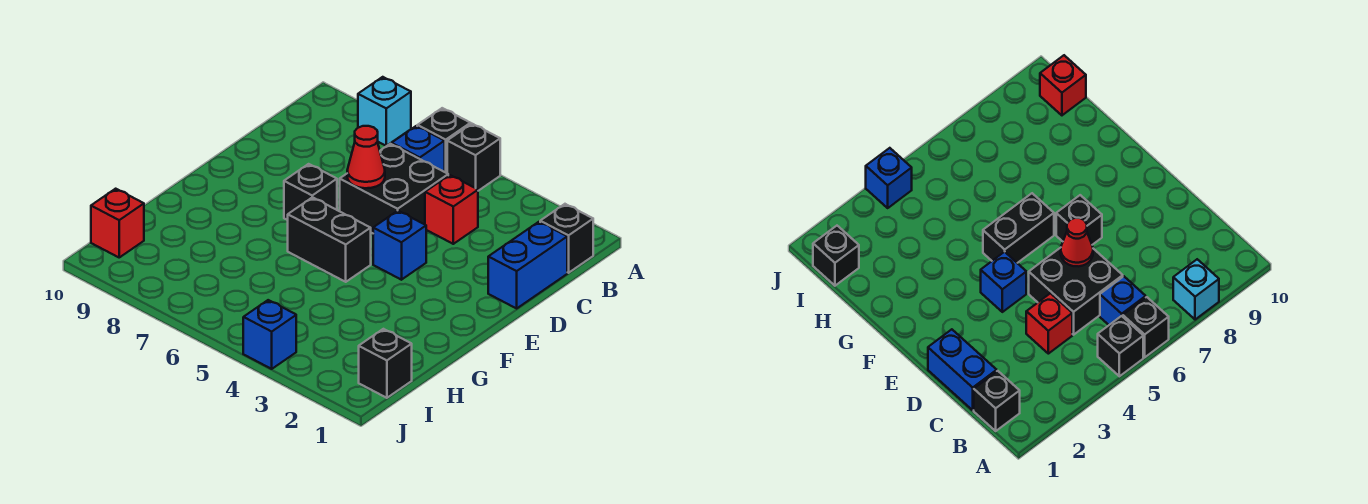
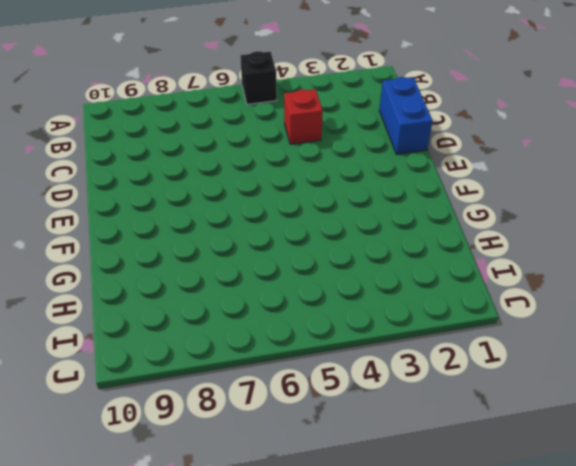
none -> black 1x1 brick [417,108,471,173]
none -> cyan 1x1 brick [358,77,411,146]
none -> black 1x1 brick [540,204,593,273]

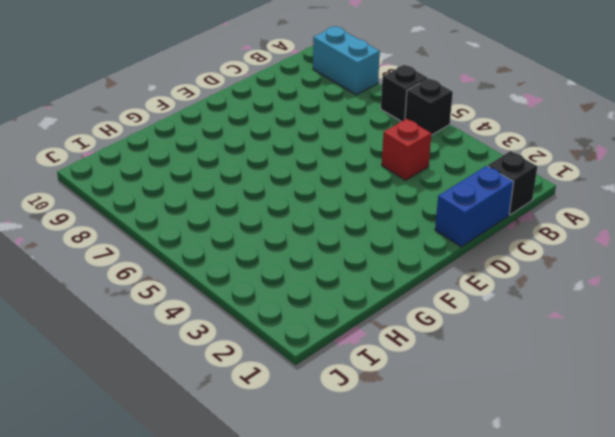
cyan 1x2 brick [313,26,380,95] -> cyan 1x1 brick [358,77,411,146]
none -> blue 1x1 brick [392,126,445,172]
none -> black 2x2 brick [340,144,448,233]
none -> blue 1x1 brick [373,211,426,280]

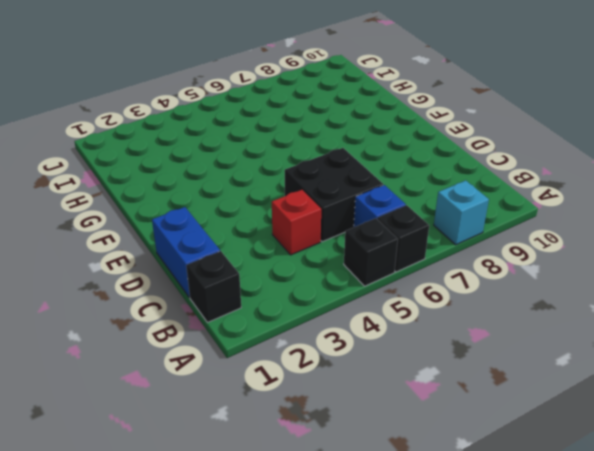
none -> blue 1x1 brick [373,211,426,280]
none -> black 1x1 brick [284,164,337,220]
none -> black 1x2 brick [288,197,371,282]

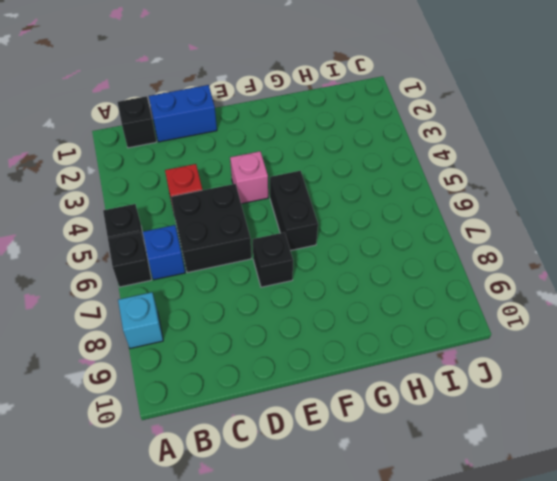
pink 1x1 brick [230,151,268,204] -> blue 1x1 brick [373,211,426,280]
none -> black 1x1 brick [359,329,412,398]
none -> red 1x1 brick [91,189,144,257]
none -> blue 1x1 brick [243,300,296,369]

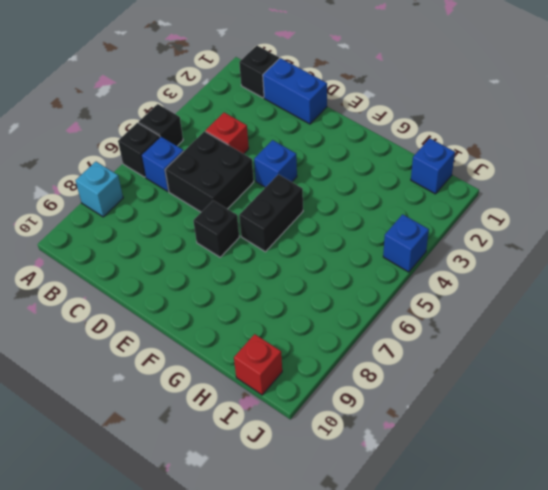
blue 1x1 brick [411,138,455,194] -> black 1x1 brick [359,329,412,398]
none -> red 1x1 cone [347,126,385,188]

